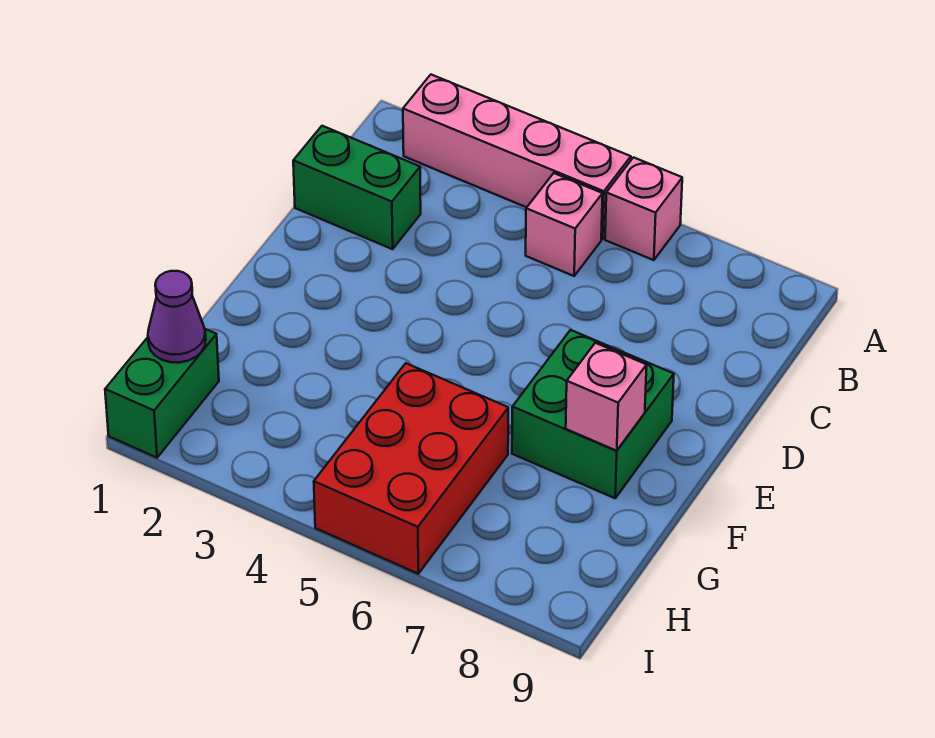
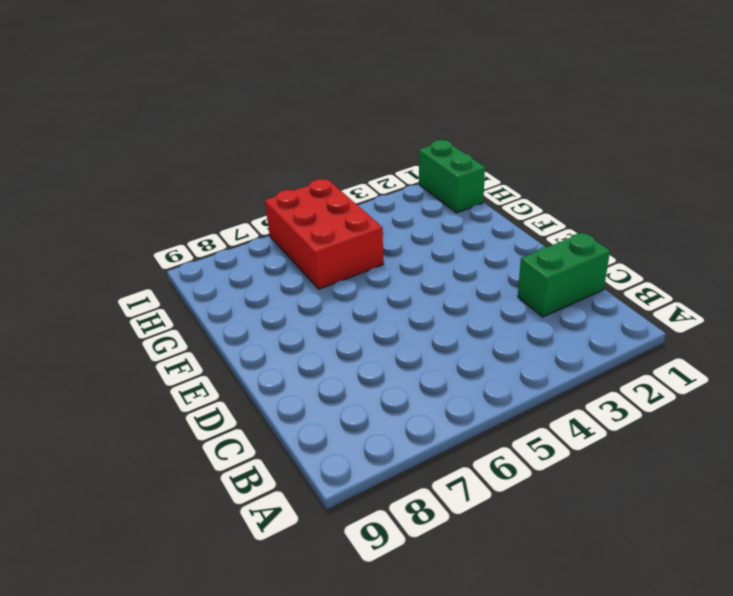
none -> pink 1x4 brick [403,75,631,239]
none -> pink 1x1 brick [605,157,682,260]

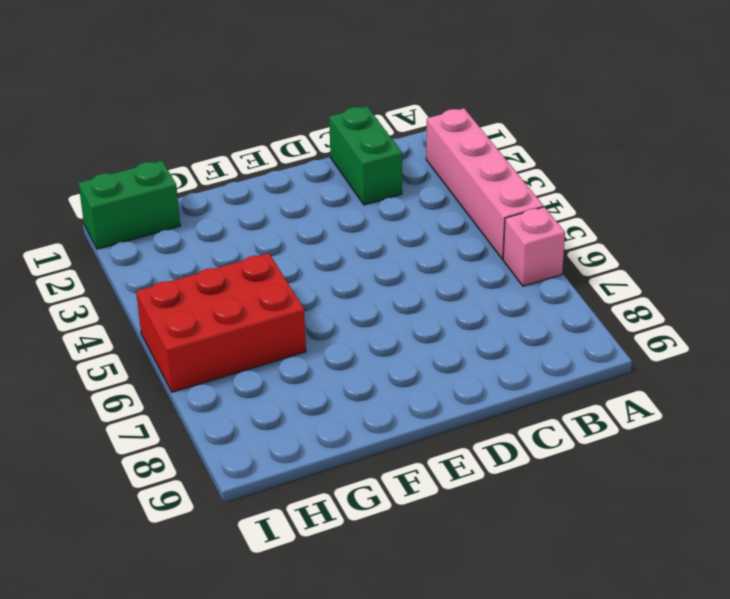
none -> pink 1x1 brick [526,173,603,276]
none -> green 2x2 brick [512,330,674,498]

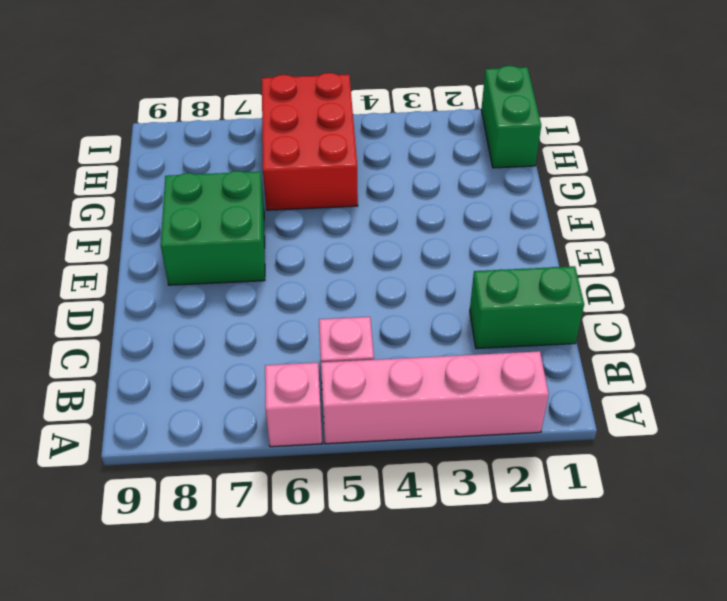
none -> pink 1x1 brick [566,343,647,451]
none -> purple 1x1 cone [148,271,206,363]

